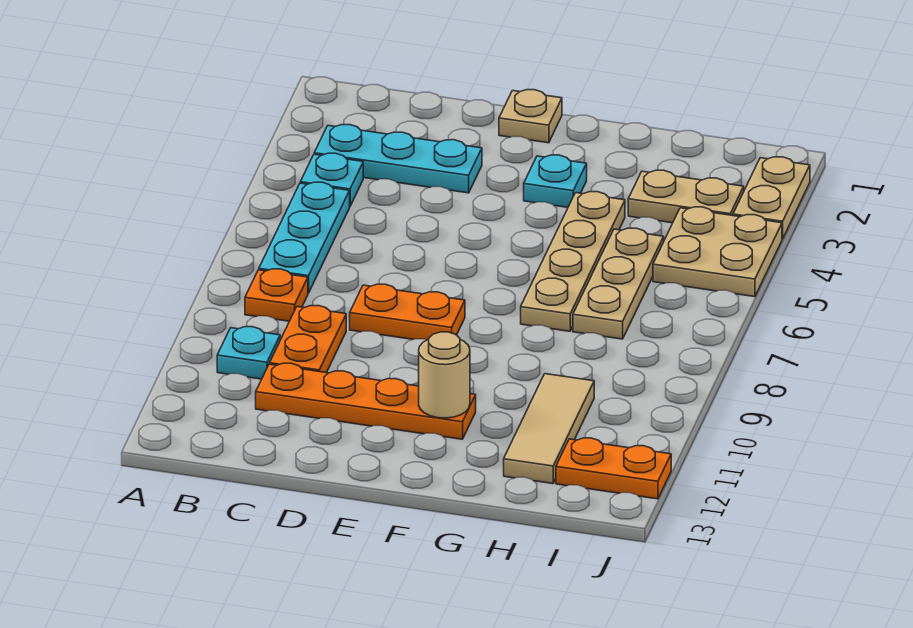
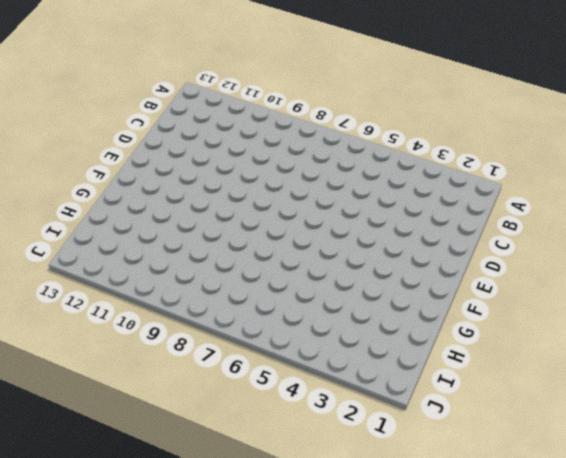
none -> cyan 1x3 plate [314,125,482,193]
none -> cyan 1x1 plate [300,153,363,206]
none -> cyan 1x3 plate [259,182,350,293]

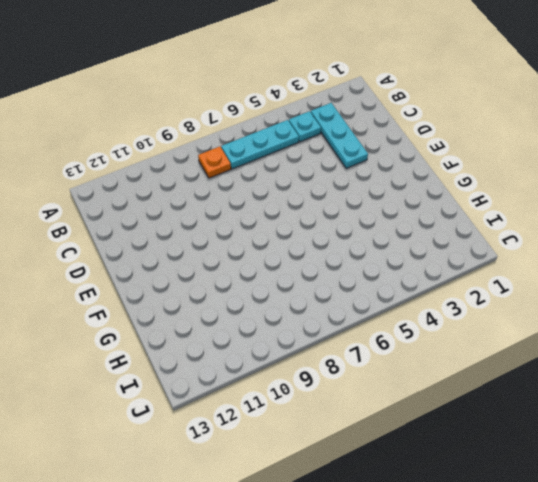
none -> cyan 1x1 plate [217,327,280,379]
none -> orange 1x2 plate [270,306,346,373]
none -> orange 1x4 plate [256,363,476,439]

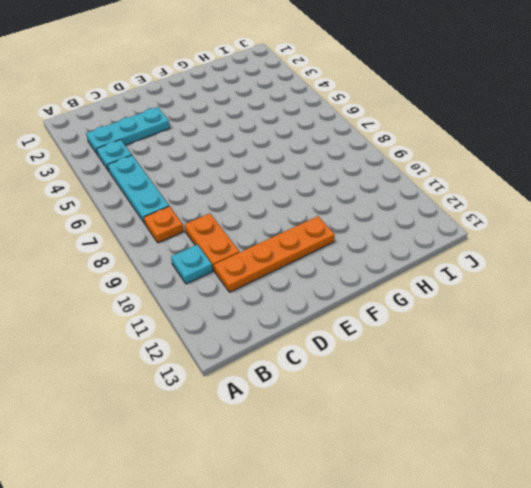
none -> orange 1x2 plate [350,284,465,340]
none -> tan 1x1 plate [499,90,562,143]
none -> cyan 1x1 plate [524,155,587,207]

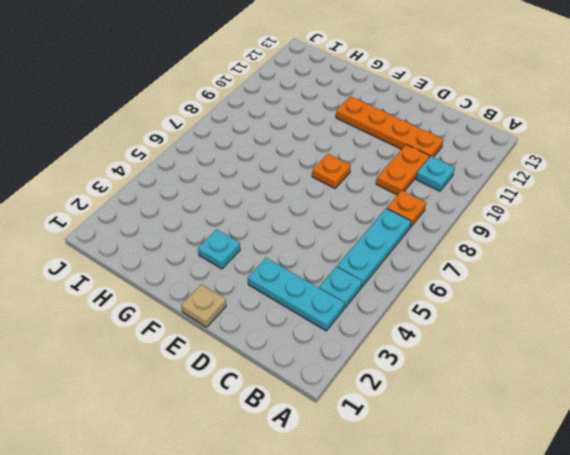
orange 1x1 plate [312,154,351,188] -> orange 1x2 plate [350,284,465,340]
none -> tan 1x4 plate [521,192,625,331]
none -> tan 1x2 plate [628,170,744,223]
none -> tan 1x3 plate [573,228,664,339]

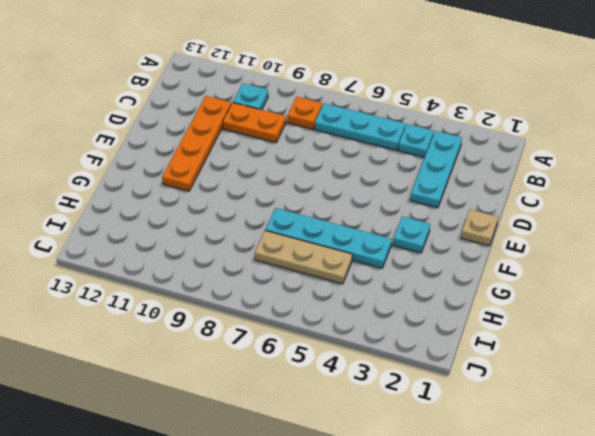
cyan 1x4 plate [265,208,392,268] -> tan 1x4 plate [521,192,625,331]
none -> orange 1x2 plate [350,284,465,340]
none -> tan 1x2 plate [628,170,744,223]
none -> tan 1x3 tile [504,374,594,484]

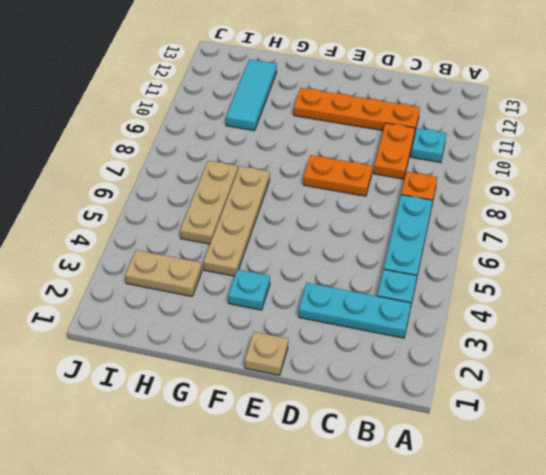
cyan 1x3 tile [226,59,277,131] -> tan 1x3 tile [504,374,594,484]
none -> tan 2x2 plate [653,207,782,297]
none -> orange 1x2 plate [556,438,671,499]
none -> tan 1x2 plate [733,157,810,239]

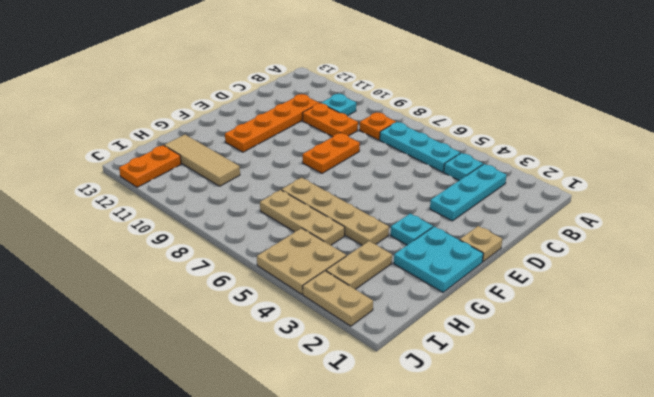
cyan 2x2 plate [394,227,483,292] -> none
none -> tan 1x1 round brick [419,332,470,418]

